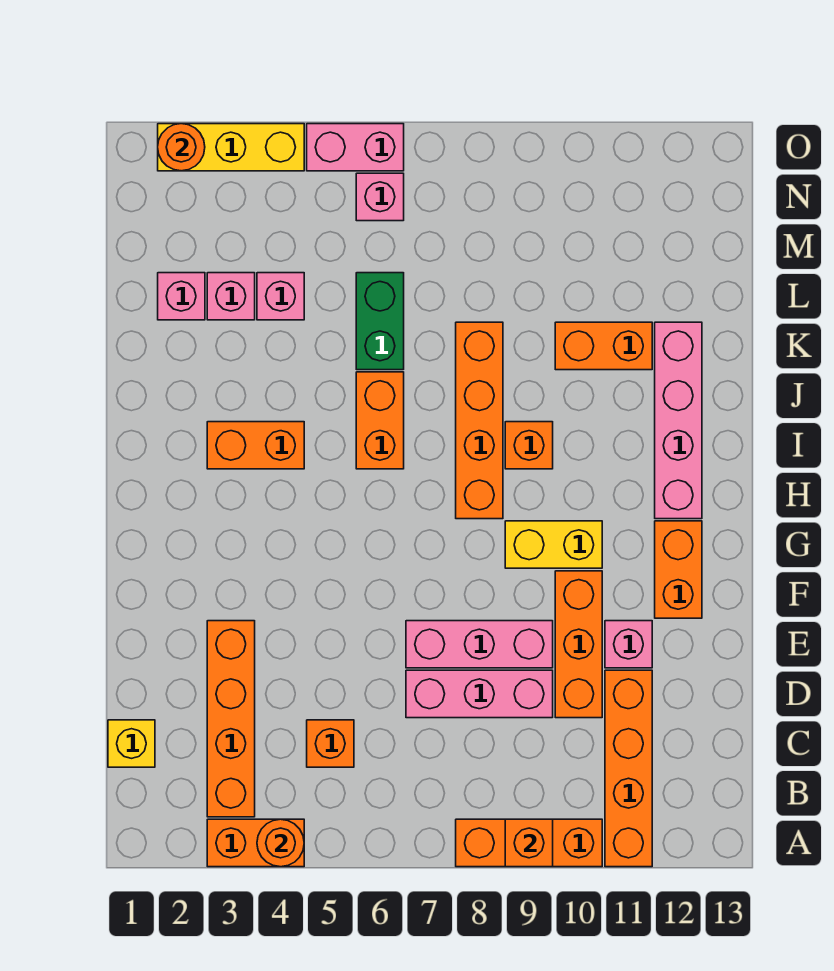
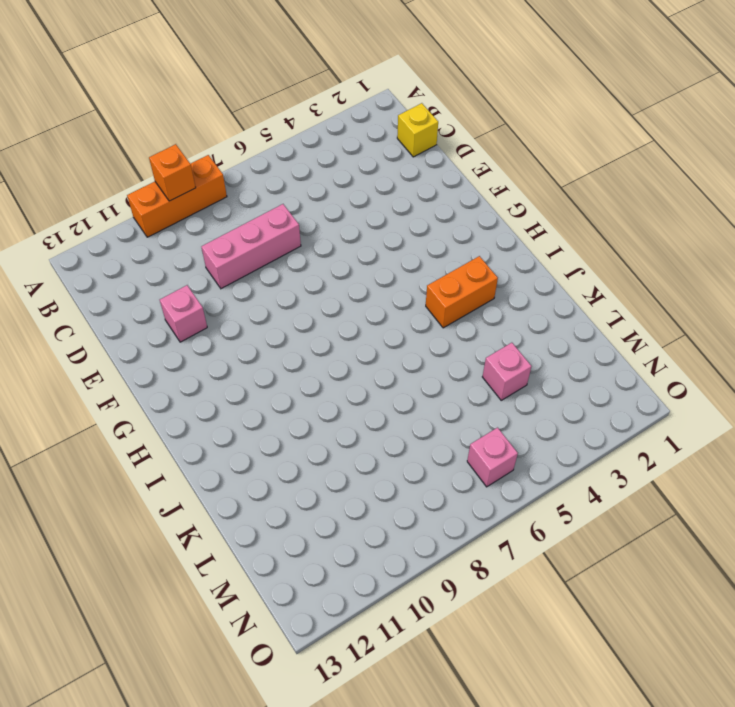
none -> orange 1x2 brick [207,819,304,867]
none -> orange 1x4 brick [605,670,652,867]
none -> orange 1x4 brick [207,621,255,817]

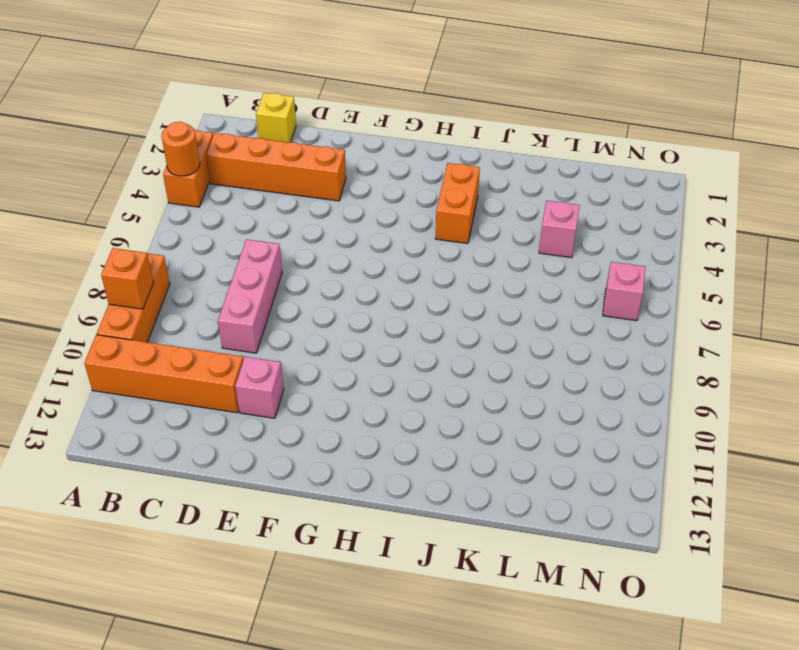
none -> orange 1x1 brick [307,720,354,767]
none -> orange 1x3 brick [555,571,602,718]
none -> pink 1x3 brick [406,621,553,668]

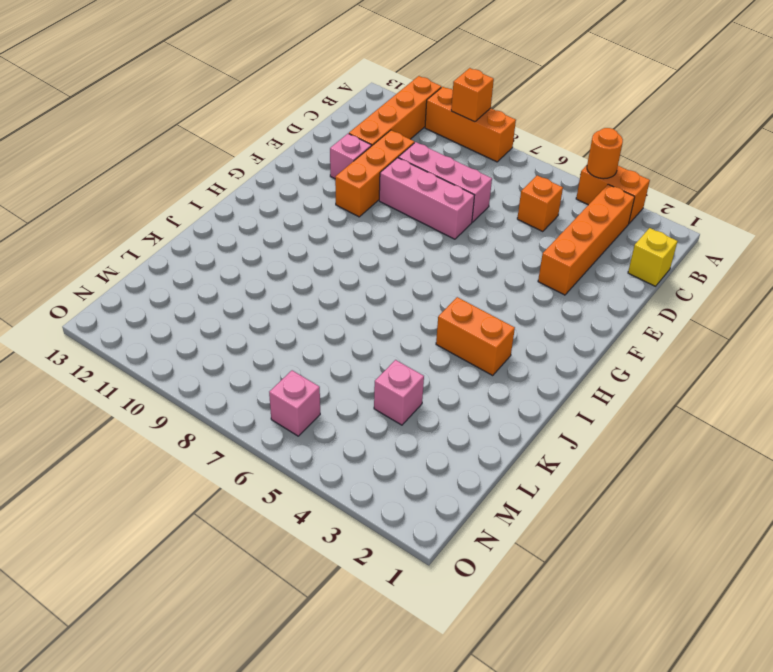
none -> orange 1x2 brick [655,521,702,618]
none -> yellow 1x2 brick [505,521,602,568]
none -> orange 1x4 brick [456,322,503,519]

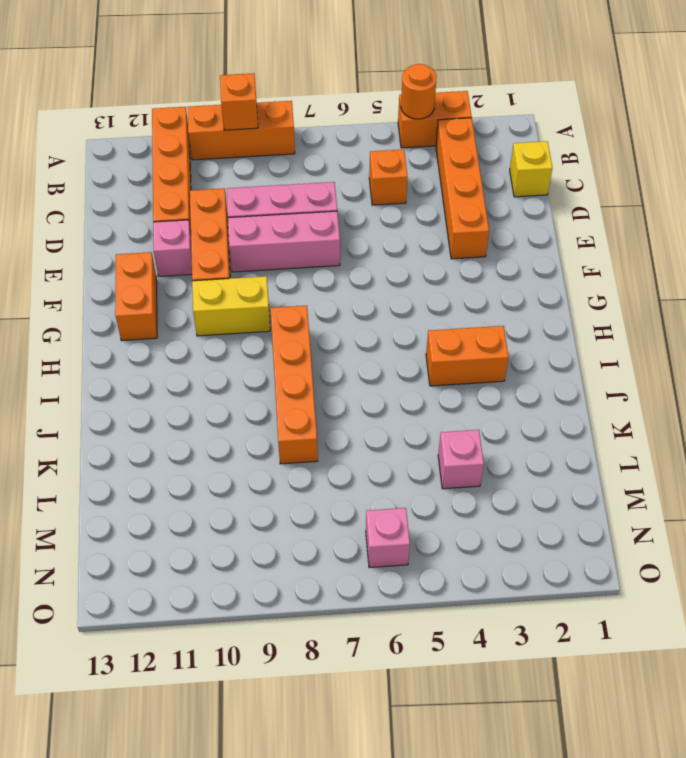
none -> pink 1x4 brick [655,322,702,519]
none -> orange 1x2 brick [356,372,404,469]
none -> orange 1x1 brick [505,422,553,469]

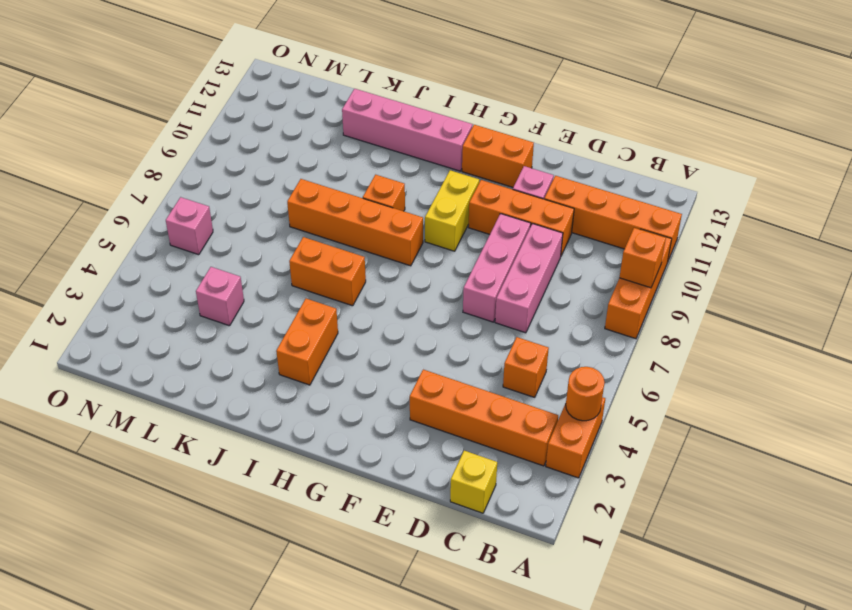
none -> green 1x2 brick [356,273,404,370]
none -> orange 1x2 brick [555,322,652,370]
none -> pink 1x1 brick [158,273,205,320]

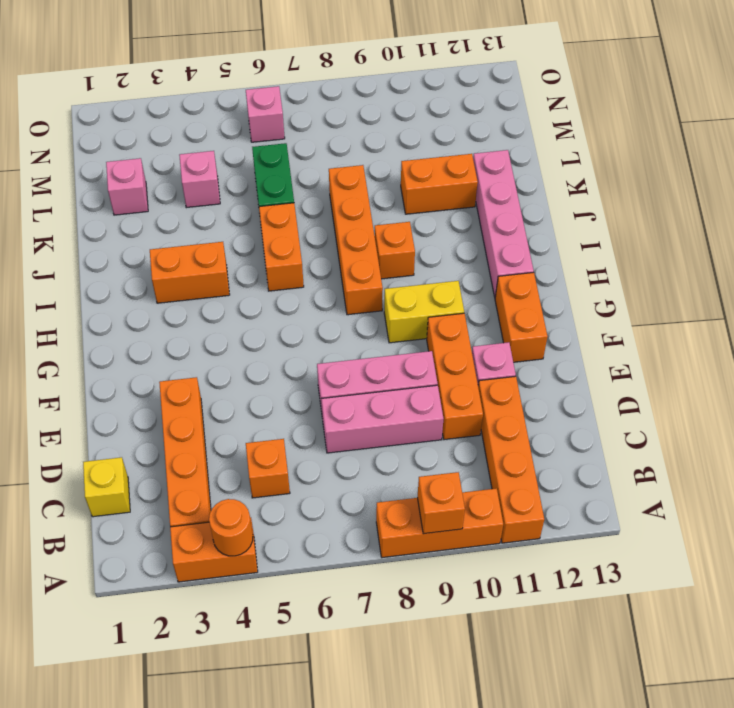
none -> pink 1x1 brick [207,273,255,320]
none -> yellow 1x3 brick [158,124,304,171]
none -> pink 1x2 brick [307,124,404,171]

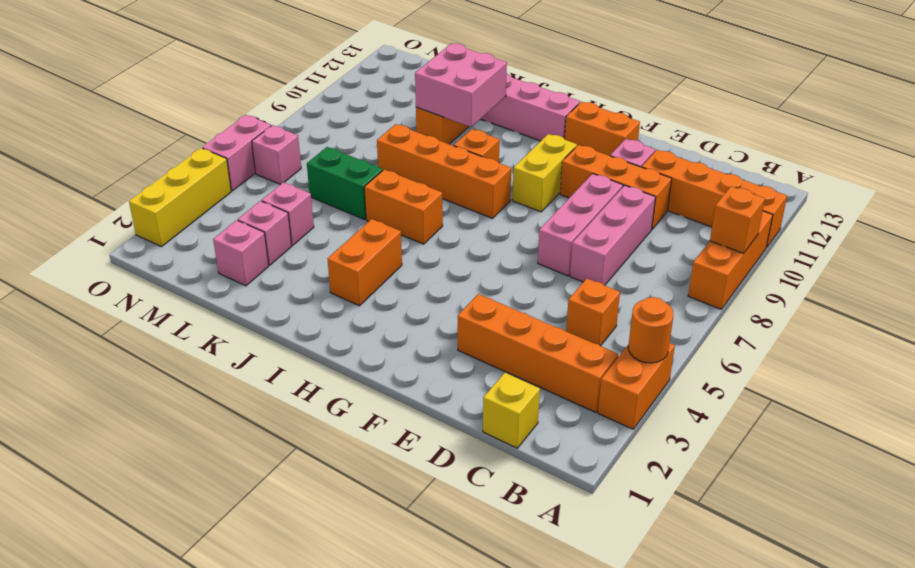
pink 2x2 brick [415,43,507,127] -> none
none -> orange 1x1 round brick [158,124,205,171]

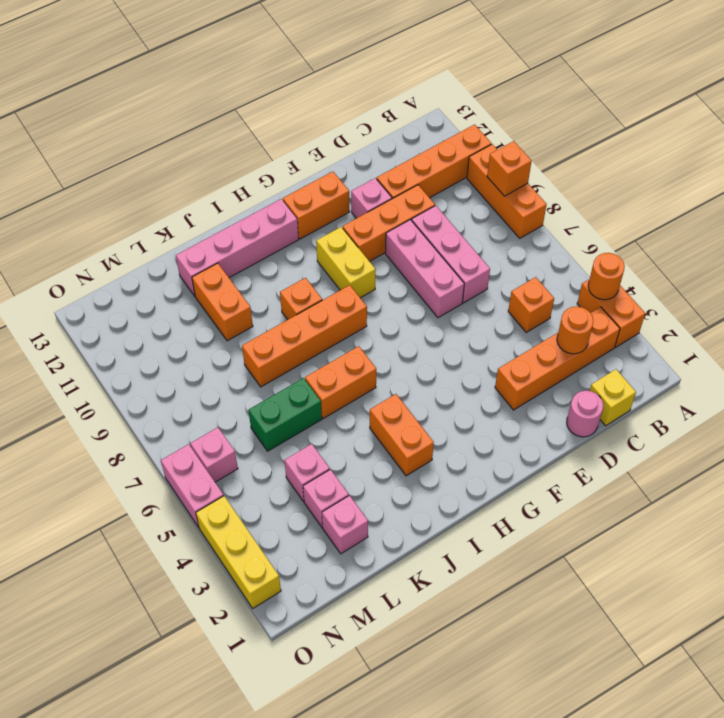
orange 1x1 round brick [557,306,593,354] -> orange 1x1 round brick moved to [158,124,205,171]
pink 1x1 round brick [567,391,603,437] -> none

